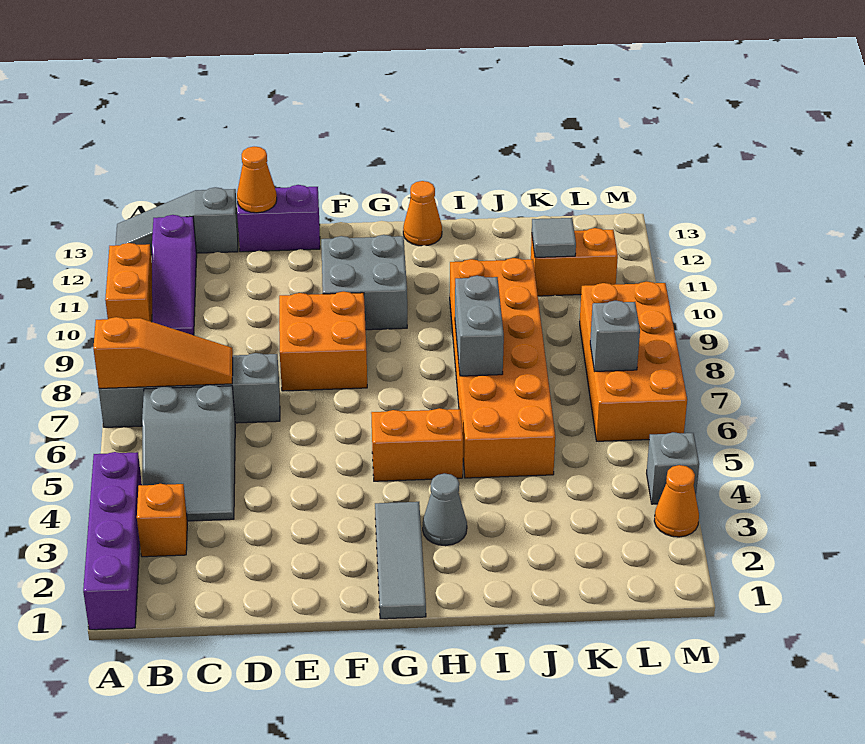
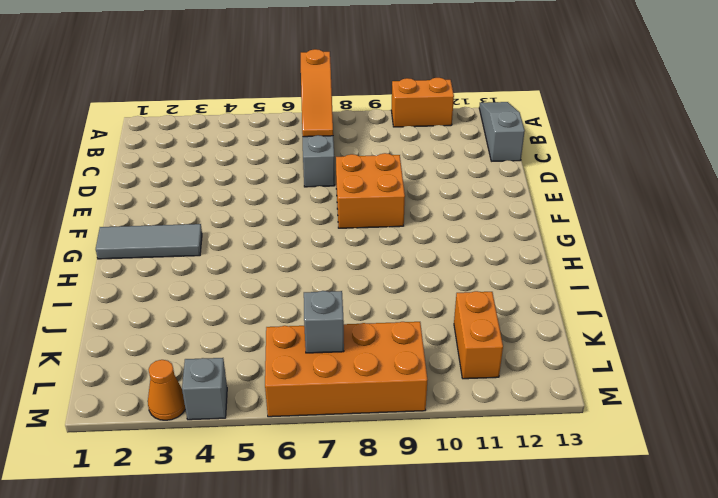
none -> purple 1x4 brick [83,452,142,630]
none -> orange 1x1 brick [137,484,187,557]
none -> grey 2x3 slope [142,385,235,521]

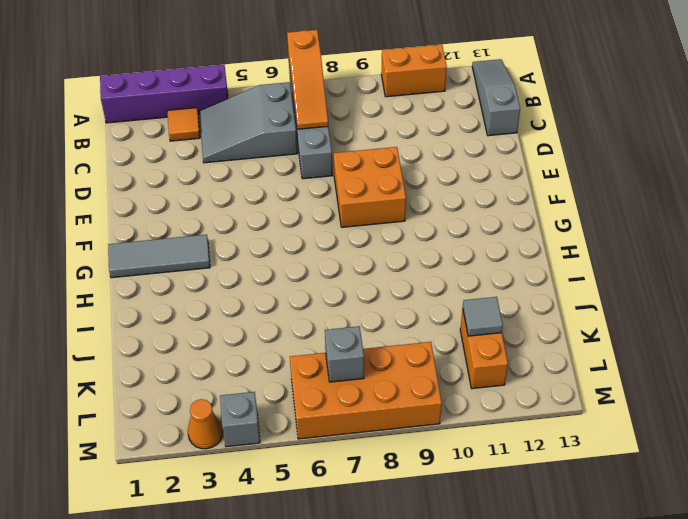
orange 1x1 tile [167,108,200,141] -> orange 1x1 brick [137,484,187,557]
none -> purple 1x3 slope [152,215,197,335]
none -> purple 1x2 brick [237,185,320,252]
none -> grey 2x2 brick [321,235,407,330]

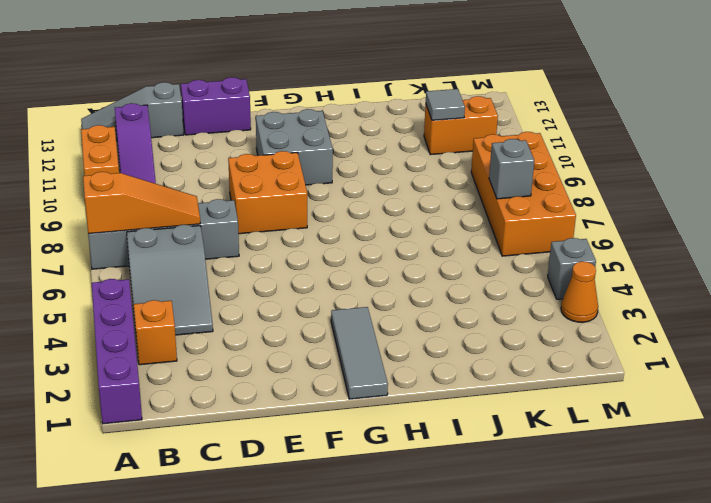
none -> orange 1x2 brick [371,408,463,481]
none -> grey 1x1 cone [423,473,467,546]
none -> orange 1x1 cone [403,181,442,246]

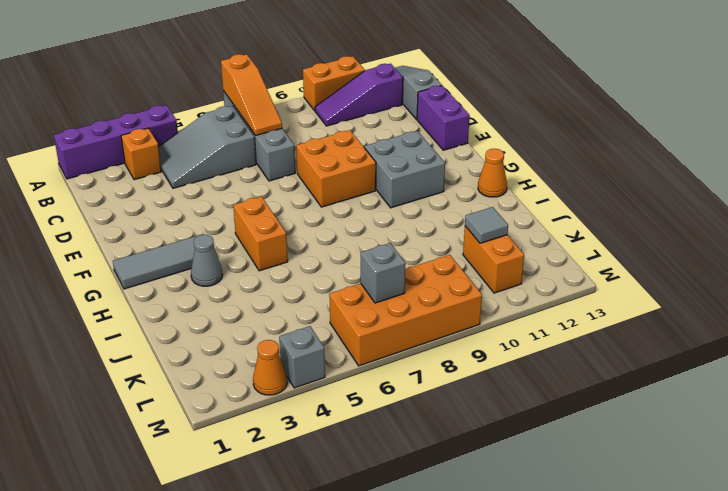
none -> orange 2x6 brick [450,258,555,478]
none -> orange 1x1 cone [237,146,277,213]
none -> grey 1x2 brick [455,276,504,376]

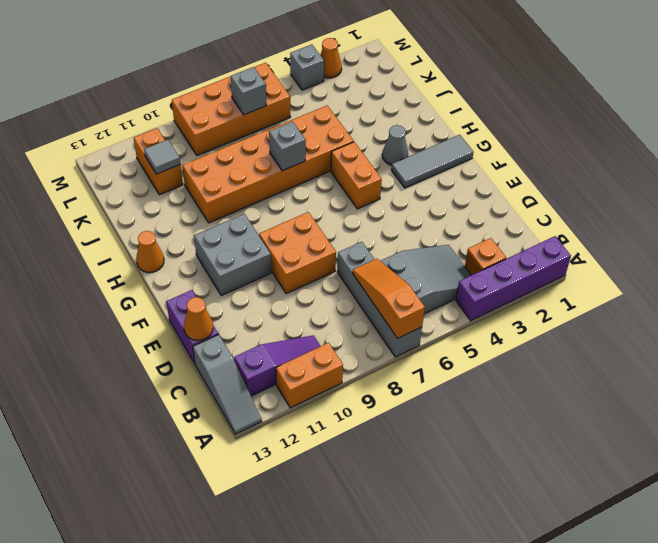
grey 1x1 brick [269,122,306,171] -> grey 1x2 brick [455,276,504,376]

